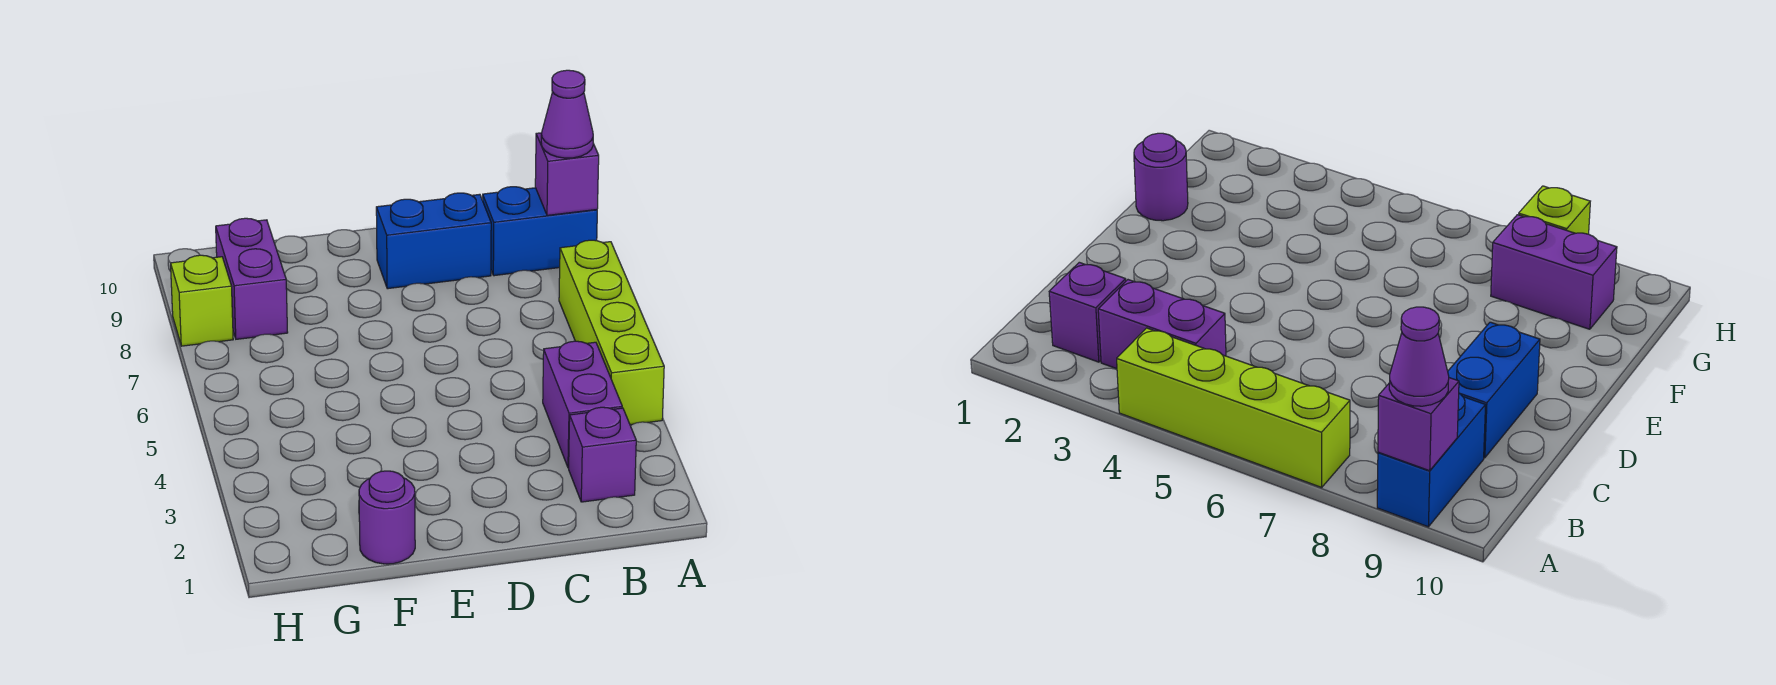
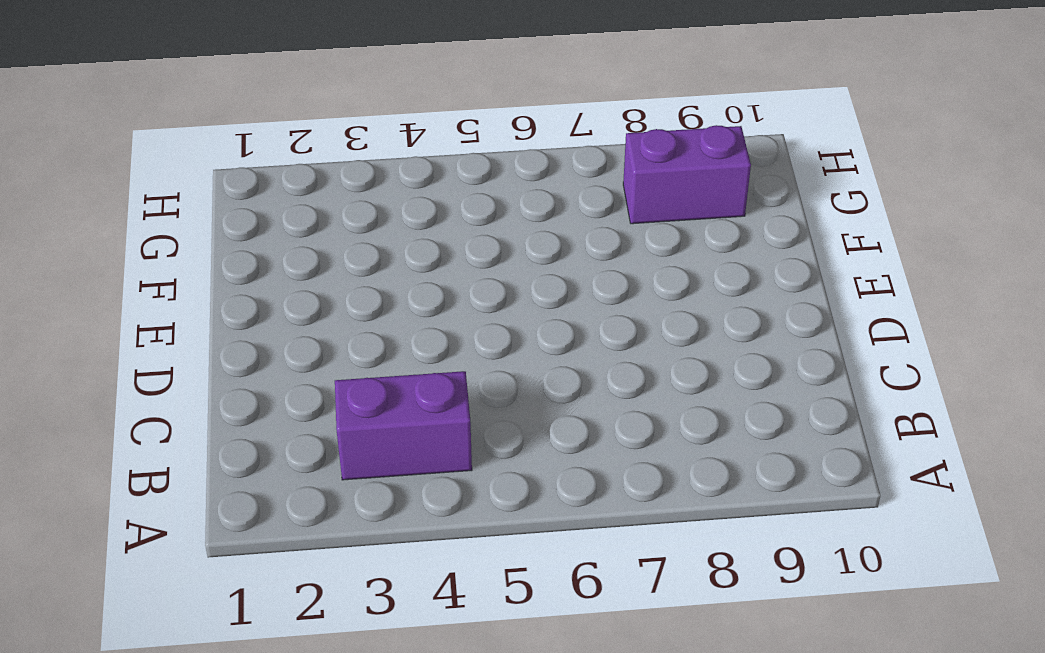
none -> lime 1x4 brick [559,240,664,425]
none -> blue 1x2 brick [483,187,597,276]

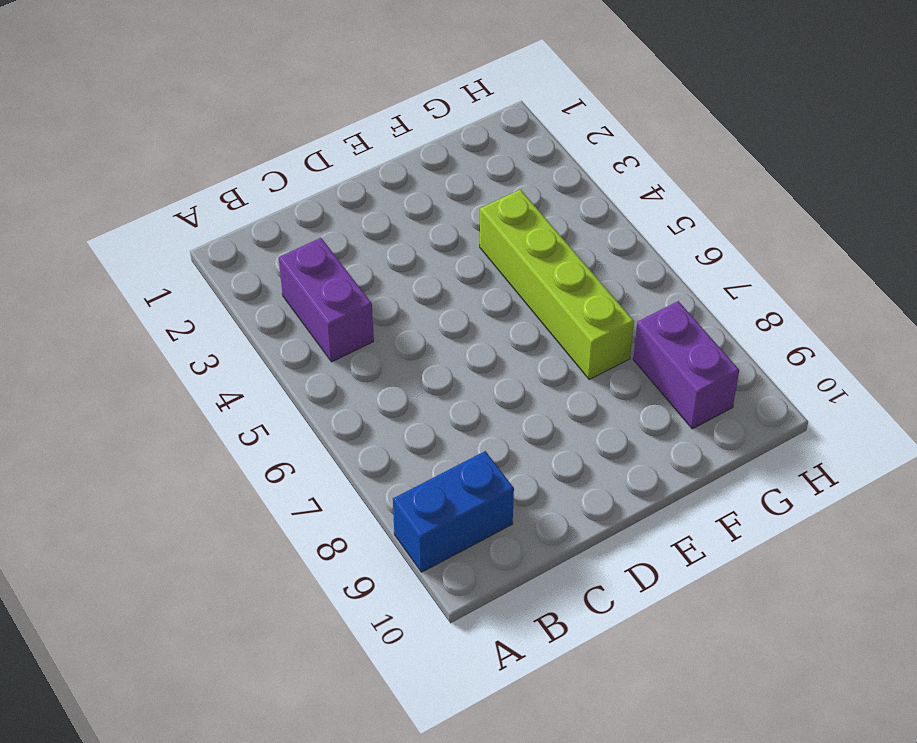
lime 1x4 brick [480,189,634,379] -> lime 1x4 brick moved to [559,240,664,425]
none -> purple 1x1 brick [569,407,636,502]
none -> blue 1x2 brick [376,193,491,289]

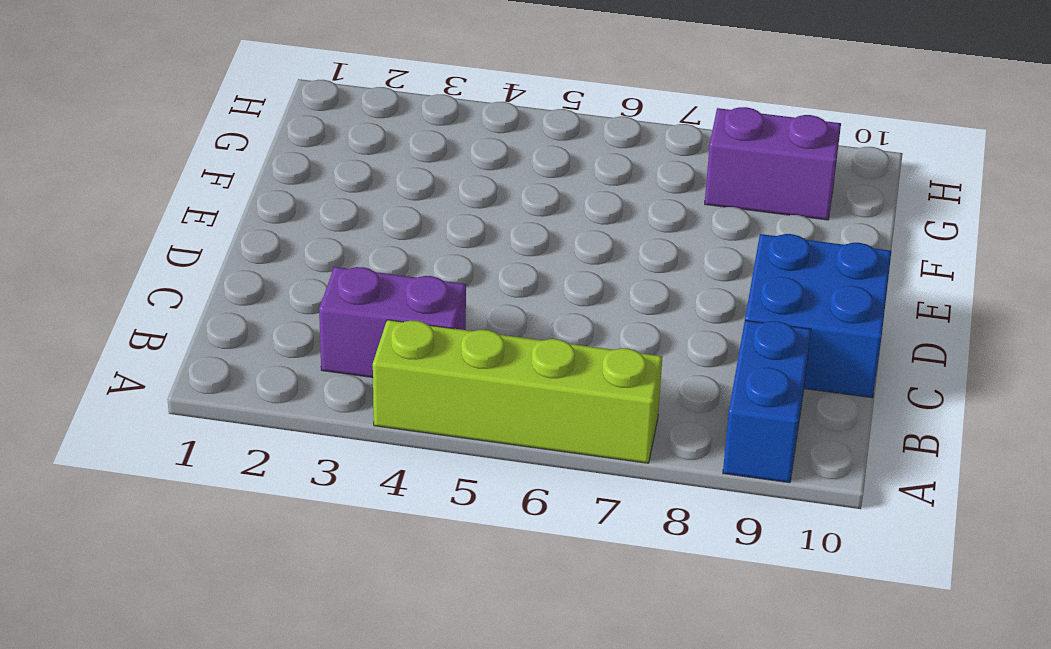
blue 2x2 brick [745,234,891,398] -> blue 1x2 brick [376,193,491,289]
none -> purple 1x1 brick [569,407,636,502]
none -> purple 1x1 round brick [359,471,415,564]

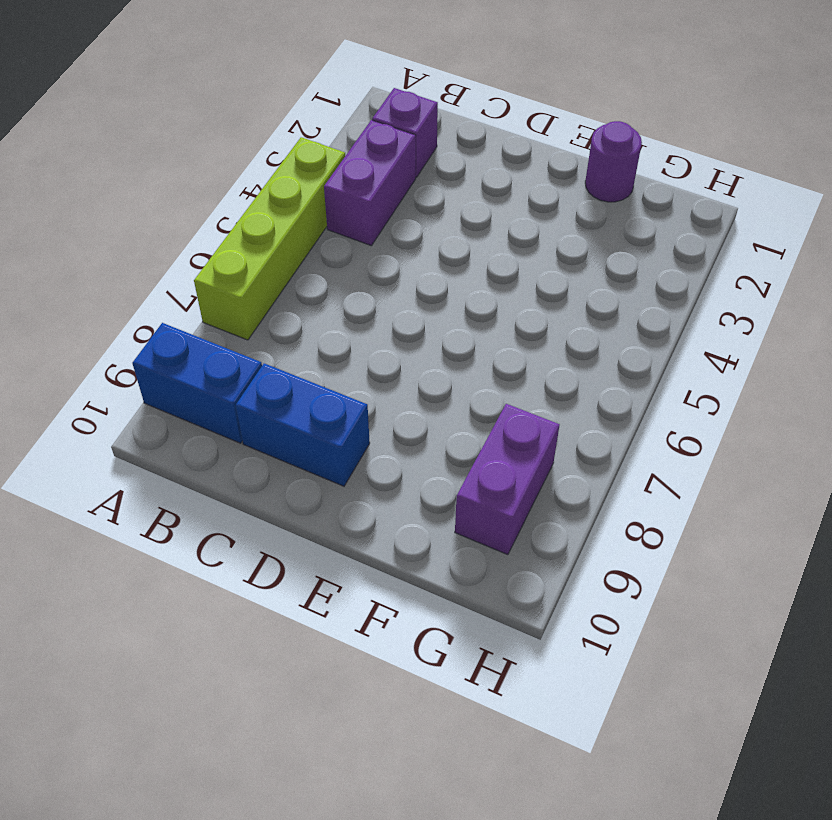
none -> lime 1x1 brick [171,255,233,346]
none -> purple 1x1 brick [535,133,599,215]

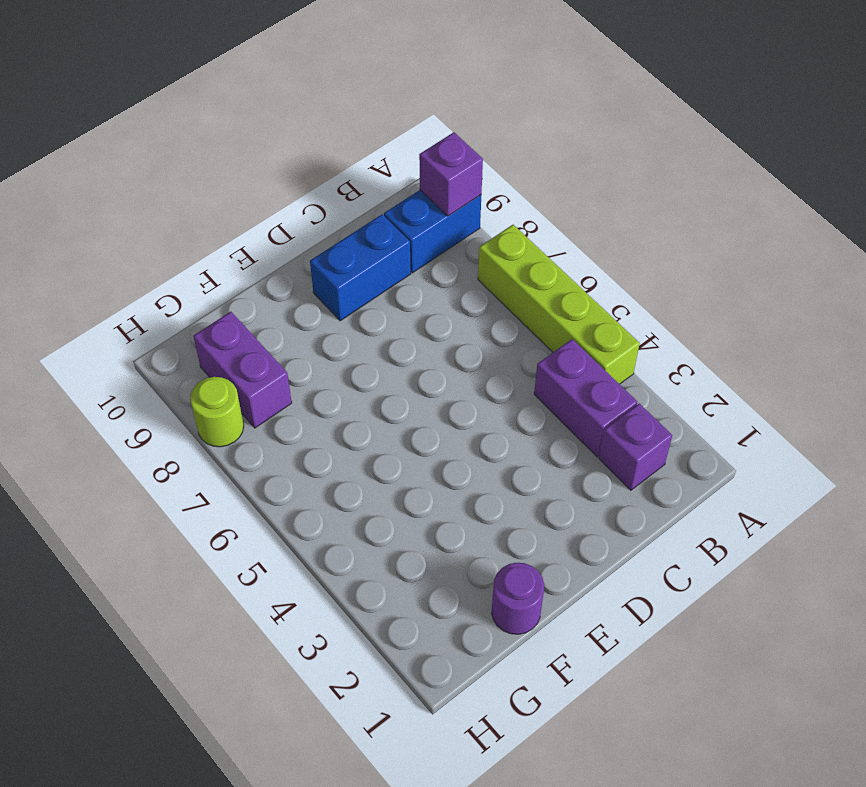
lime 1x1 round brick [190,377,244,447] -> lime 1x1 brick [171,255,233,346]
none -> purple 1x1 cone [541,70,593,158]

